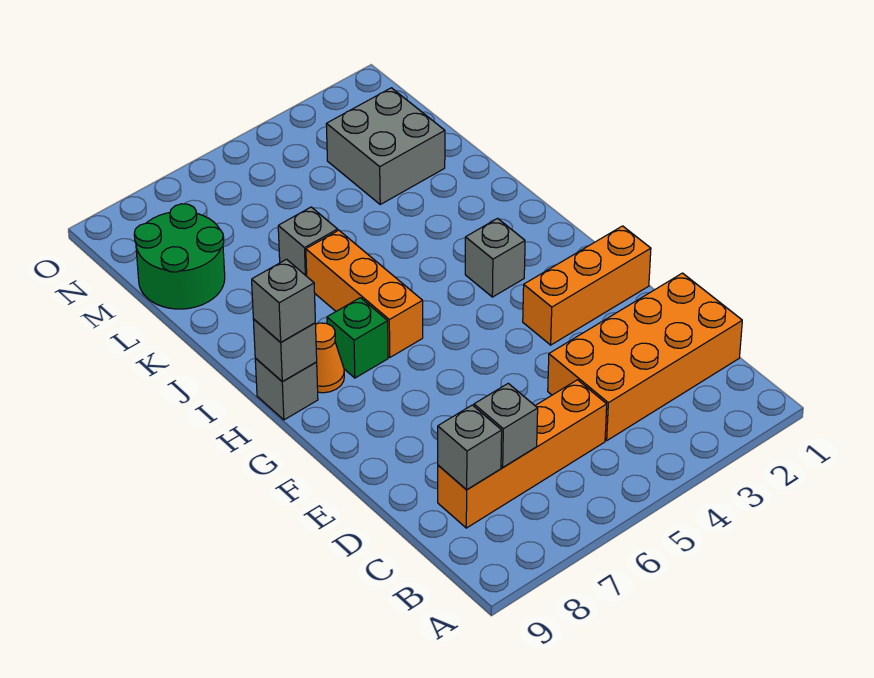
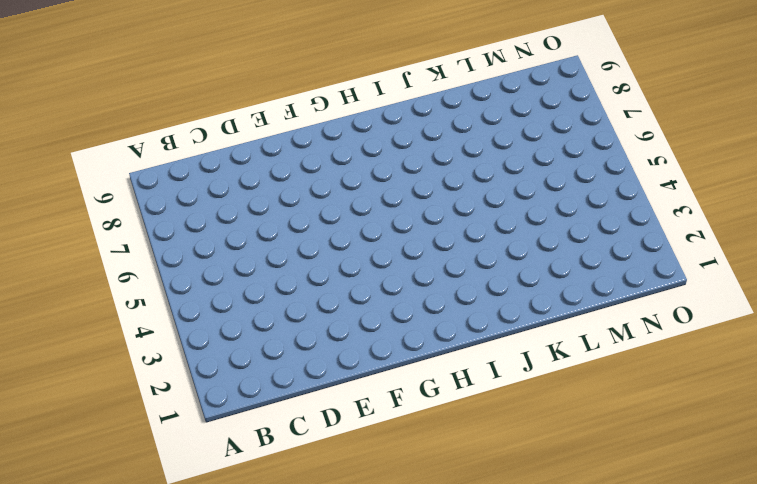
none -> orange 2x4 brick [548,273,742,440]
none -> orange 1x4 brick [438,380,607,528]
none -> orange 1x3 brick [523,226,651,345]

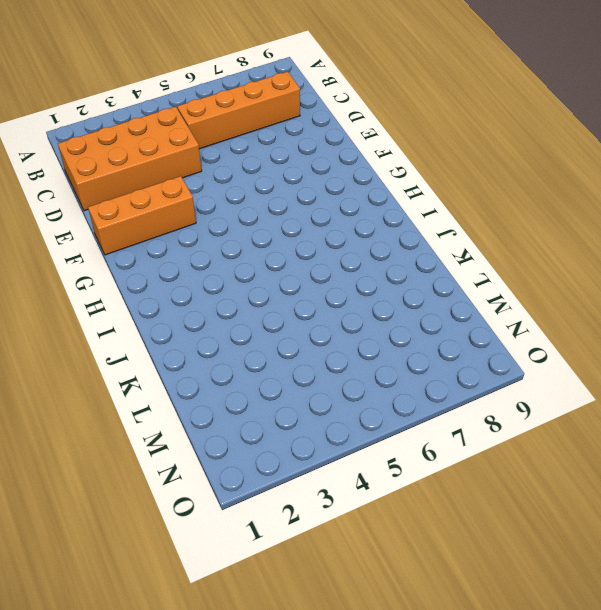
none -> grey 1x1 brick [465,218,525,297]
none -> orange 1x3 brick [306,230,423,357]
none -> green 1x1 brick [327,298,388,378]

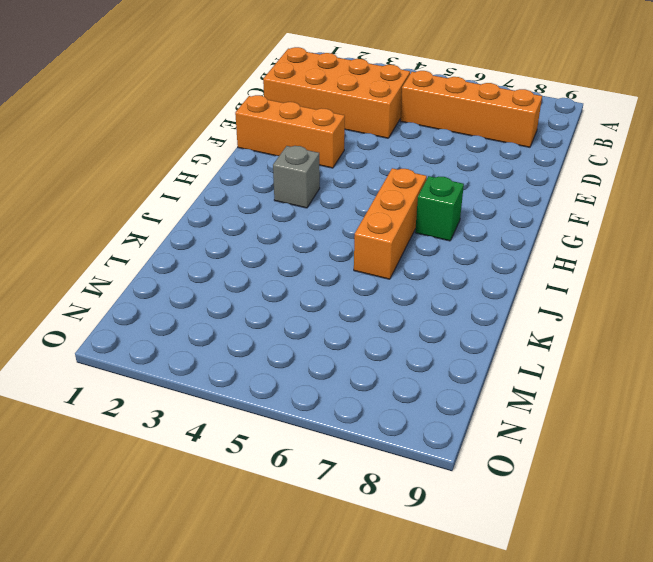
none -> orange 1x1 cone [316,323,344,393]
none -> grey 1x1 brick [255,358,318,420]
none -> grey 1x1 brick [278,207,338,276]

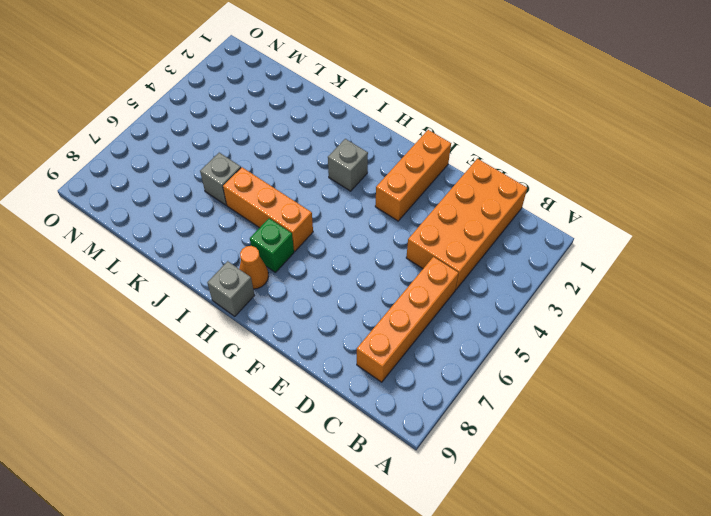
none -> grey 2x2 brick [326,88,445,204]
none -> green 2x2 round brick [134,204,225,309]
none -> grey 1x1 brick [474,383,538,467]

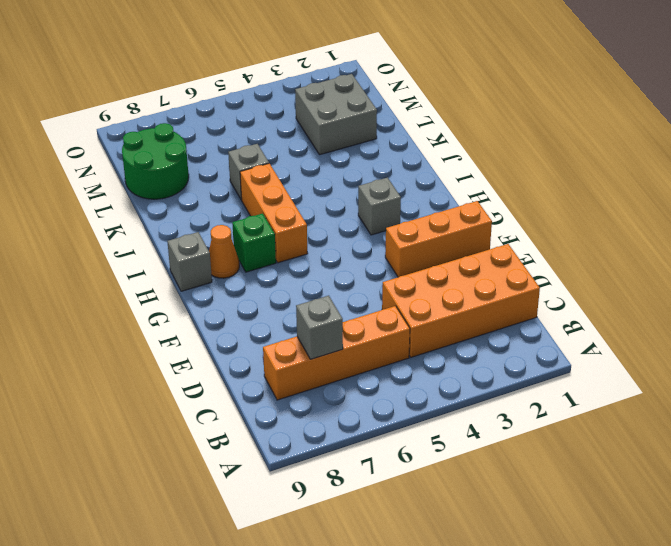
none -> grey 1x1 brick [438,405,502,490]
none -> grey 1x1 brick [253,319,317,381]
none -> grey 1x1 brick [252,259,315,342]

